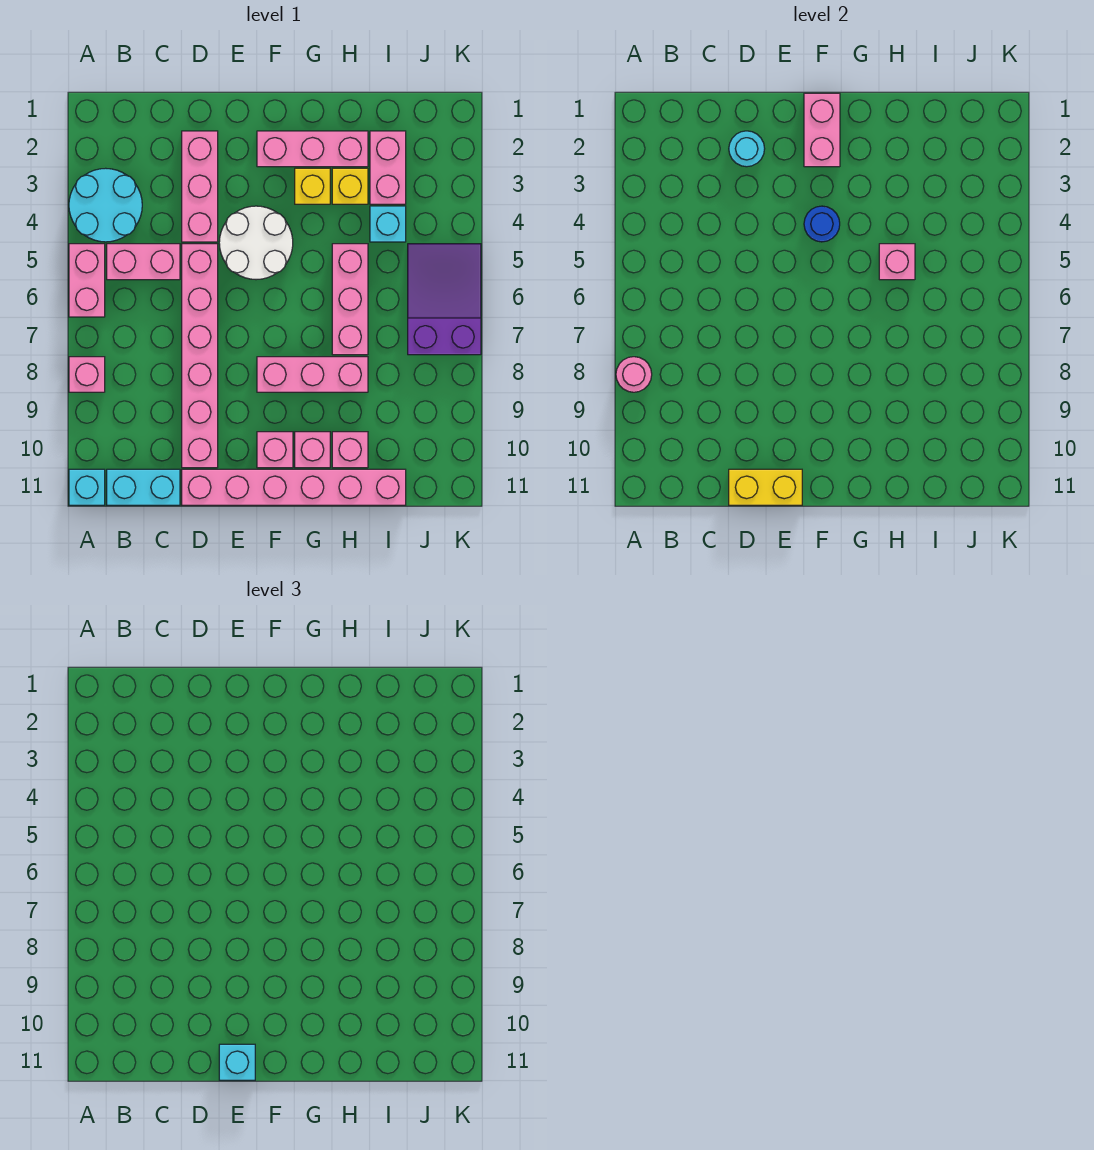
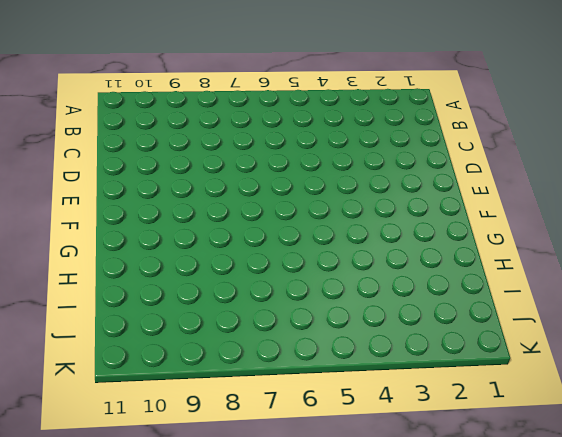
none -> cyan 2x2 round brick [69,168,142,242]
none -> pink 1x2 brick [69,244,105,317]
none -> pink 1x1 brick [69,357,105,392]

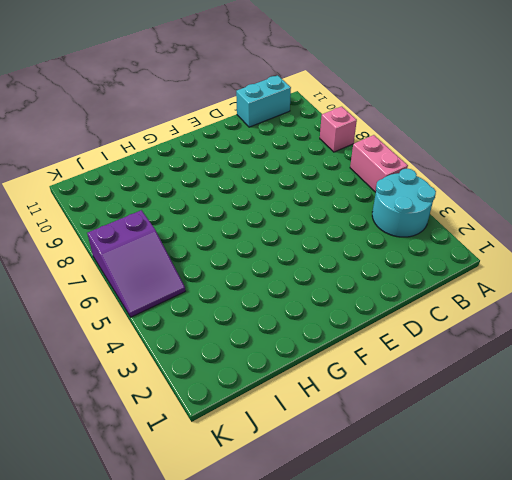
none -> cyan 1x1 brick [69,469,105,505]
none -> pink 1x2 brick [107,244,180,280]
none -> pink 1x3 brick [182,131,218,242]

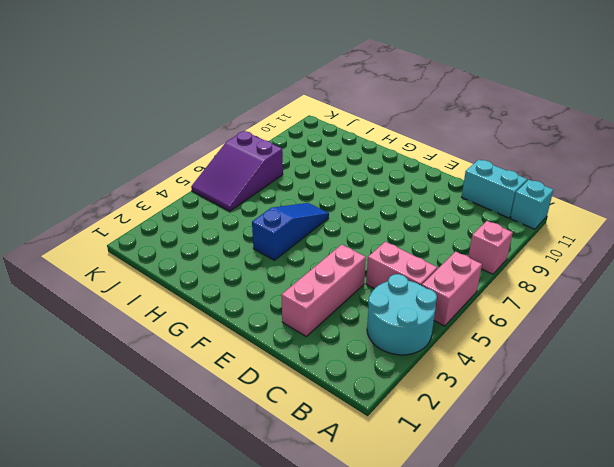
blue 1x3 slope [252,203,329,260] -> none
none -> pink 1x6 brick [182,244,218,468]
none -> pink 1x6 brick [182,469,406,505]
none -> white 2x2 round brick [219,206,293,280]

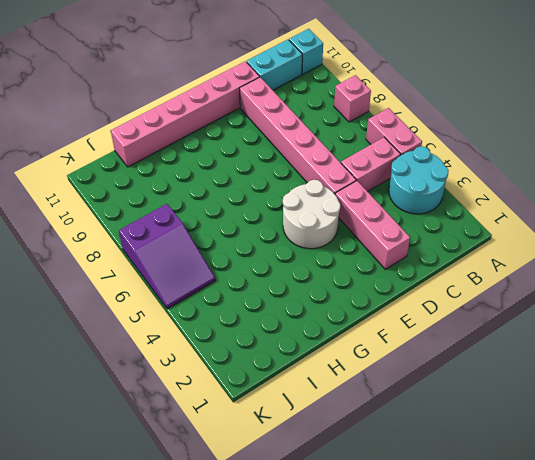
none -> pink 1x3 brick [257,131,368,167]
none -> pink 1x3 brick [257,357,368,392]
none -> pink 1x1 brick [257,432,293,468]

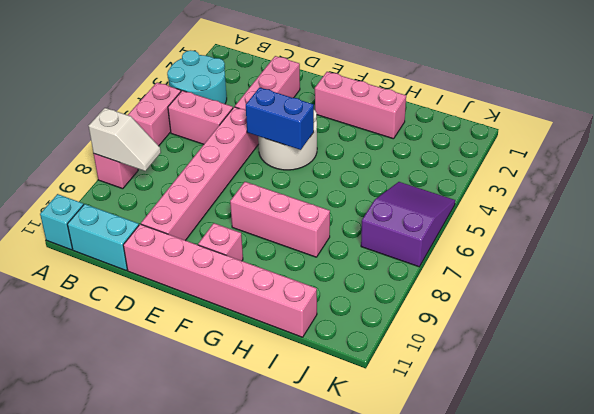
white 1x2 slope [89,108,161,171] -> pink 1x1 round brick [616,357,652,392]
blue 1x2 brick [246,88,314,150] -> none
none -> yellow 1x1 brick [295,168,330,204]
none -> pink 1x1 brick [295,432,330,468]
none -> yellow 1x1 brick [332,168,368,204]

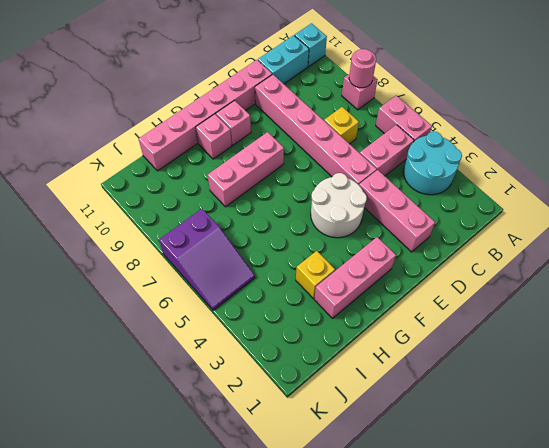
yellow 1x1 brick [324,107,359,144] -> yellow 1x1 brick moved to [295,168,330,204]
none -> pink 1x3 brick [332,244,368,355]
none -> pink 1x1 brick [332,432,368,468]
none -> pink 1x2 brick [370,131,406,204]

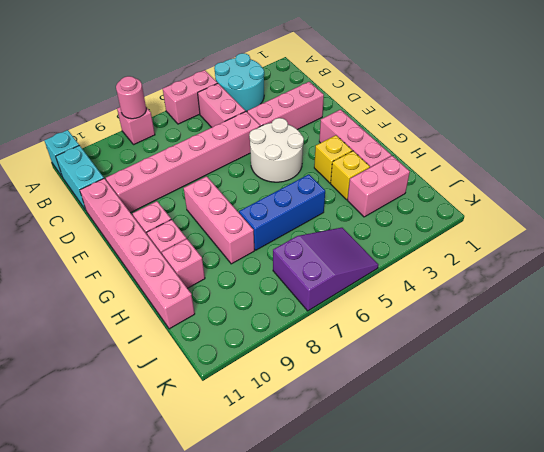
blue 1x3 brick [239,174,325,250] -> pink 1x3 brick [332,244,368,355]
none -> cyan 1x1 brick [370,206,406,242]
none -> cyan 1x1 round brick [729,131,765,167]
none -> yellow 1x2 brick [729,469,802,505]

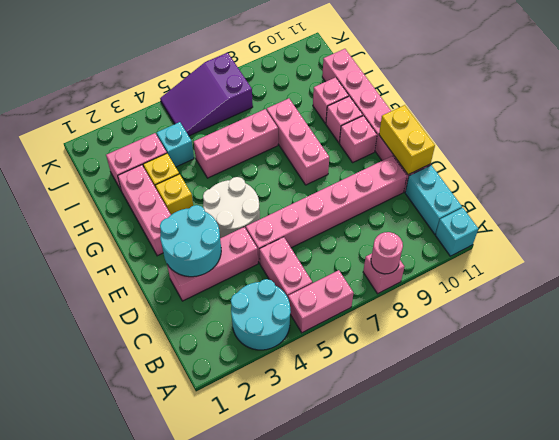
cyan 2x2 round brick [160,205,221,277] -> cyan 1x1 round brick [729,131,765,167]
none -> pink 1x2 brick [804,93,840,167]
none -> blue 1x1 round brick [804,206,840,242]
none -> pink 1x1 brick [879,244,915,280]

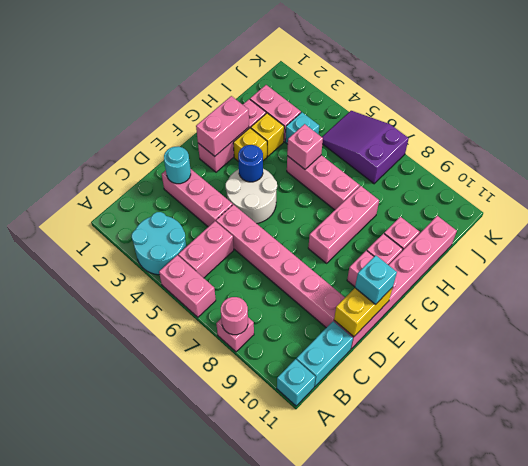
pink 1x2 brick [196,96,249,156] -> pink 1x2 brick turned to [804,93,840,167]

